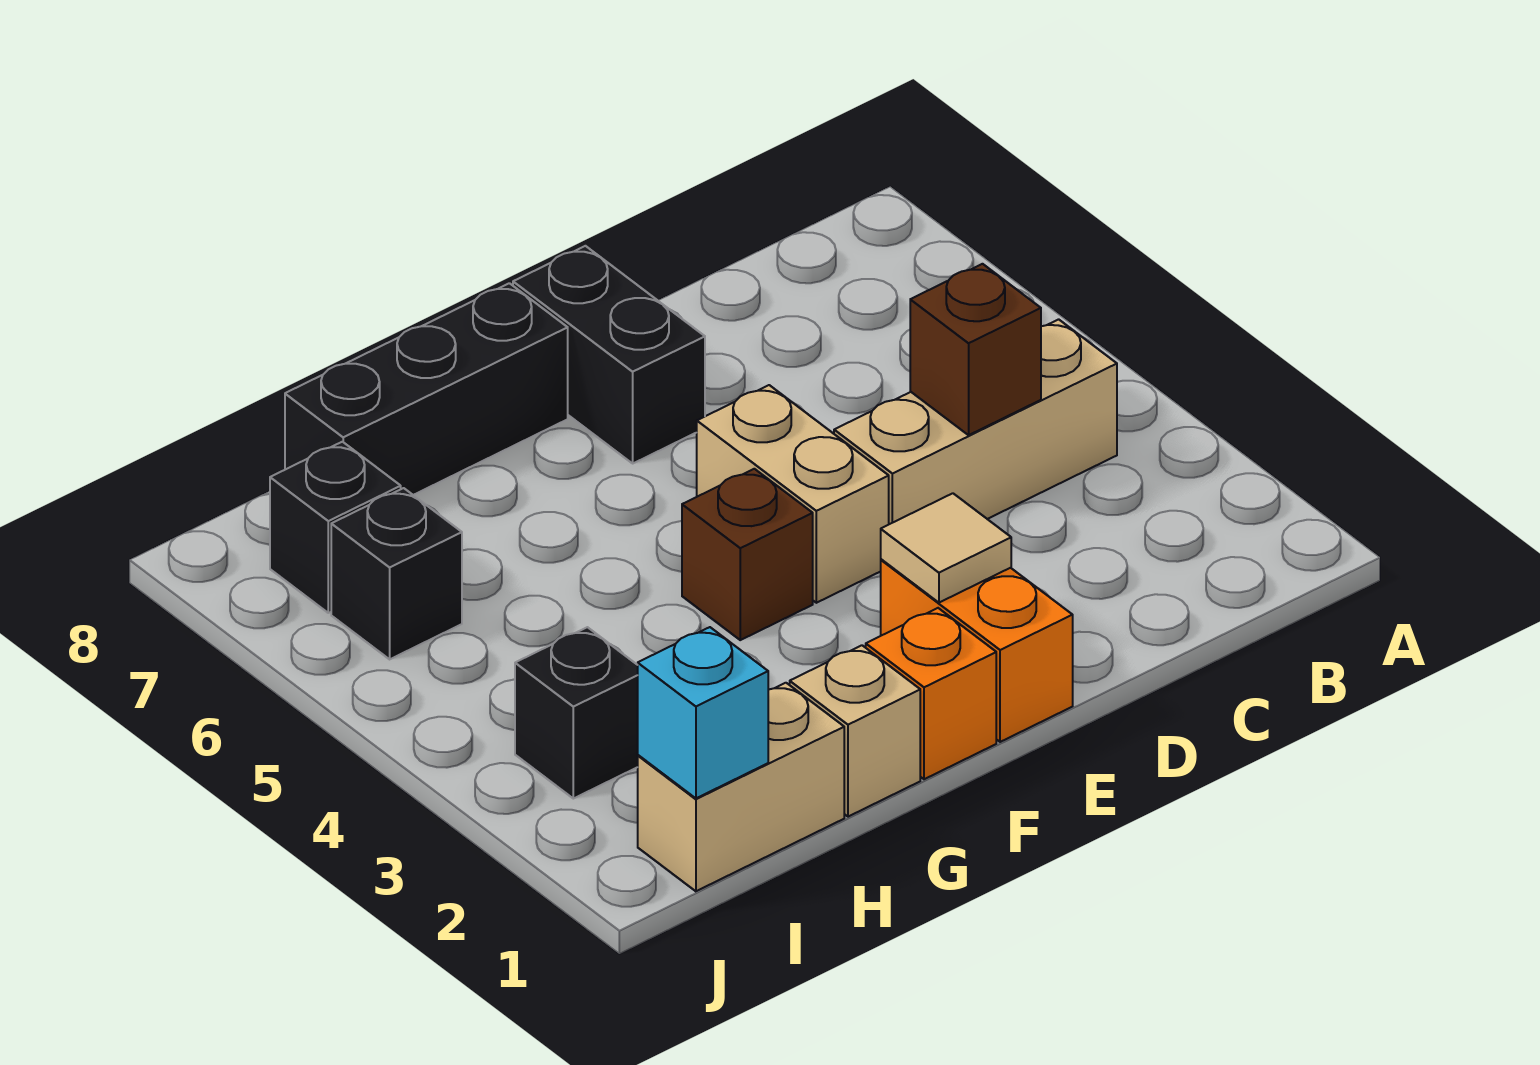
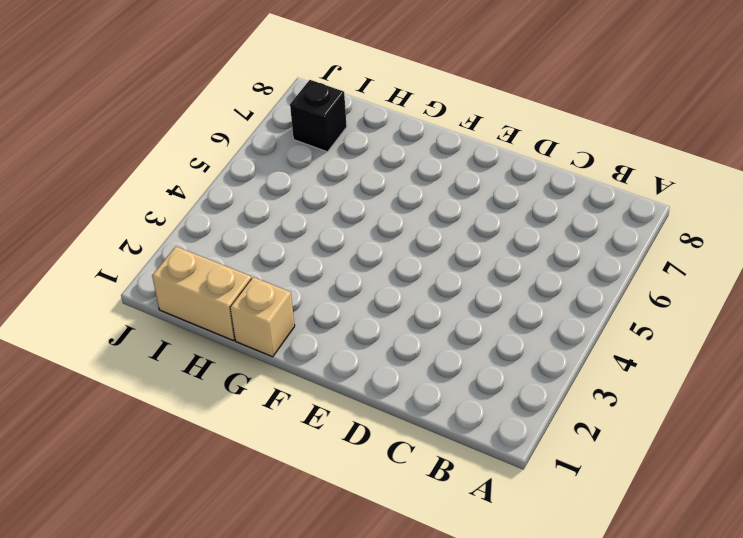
none -> tan 1x3 brick [834,319,1117,524]
none -> orange 1x2 brick [881,559,1073,742]
none -> tan 1x2 brick [697,385,889,603]

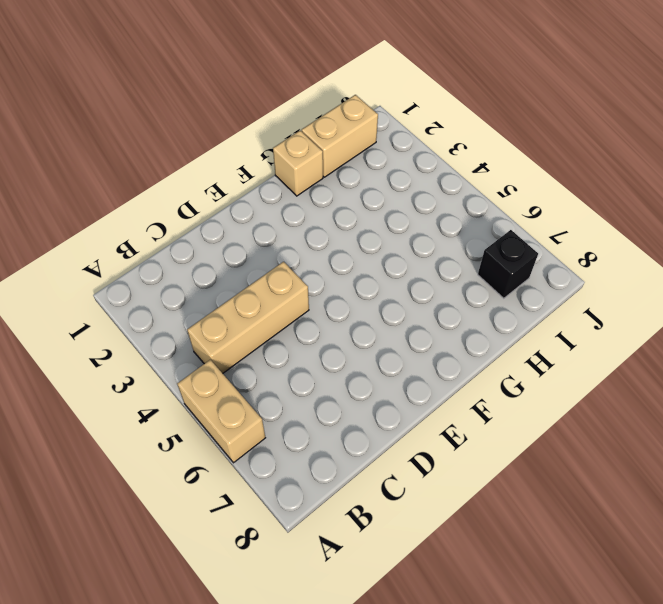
tan 1x2 brick [177,360,265,463] -> tan 1x2 brick moved to [697,385,889,603]
none -> orange 1x2 brick [881,559,1073,742]
none -> black 1x2 brick [513,246,705,463]
none -> orange 1x1 brick [866,608,996,779]

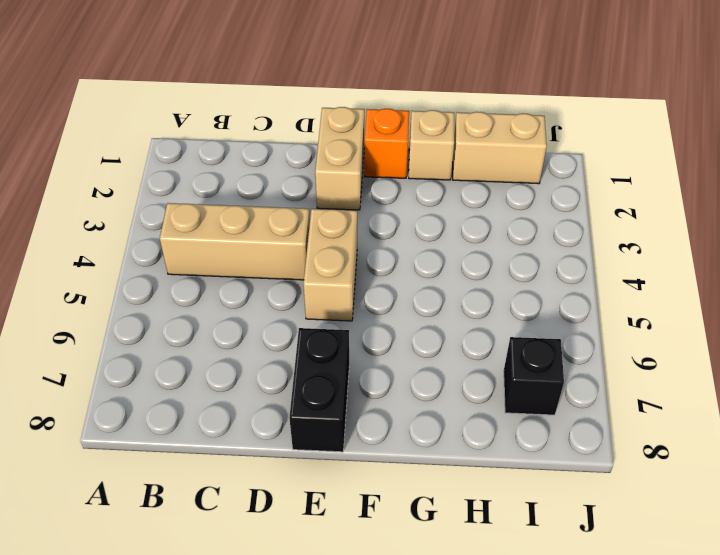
tan 1x2 brick [315,107,365,210] -> orange 1x2 brick [881,559,1073,742]
none -> brown 1x1 brick [682,469,813,640]
none -> black 1x3 brick [285,283,568,495]
none -> black 1x1 brick [515,627,638,799]

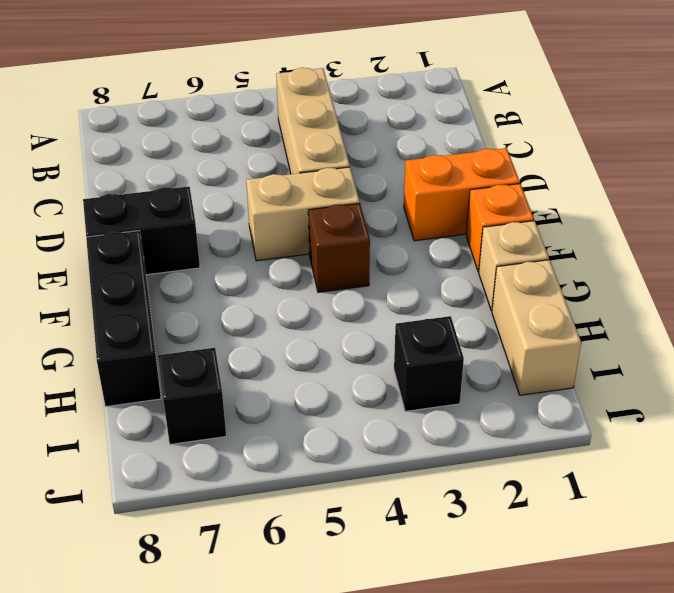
none -> black 1x1 brick [331,488,462,659]
none -> brown 1x1 brick [910,264,1041,435]
none -> tan 1x1 tile [881,493,1011,603]

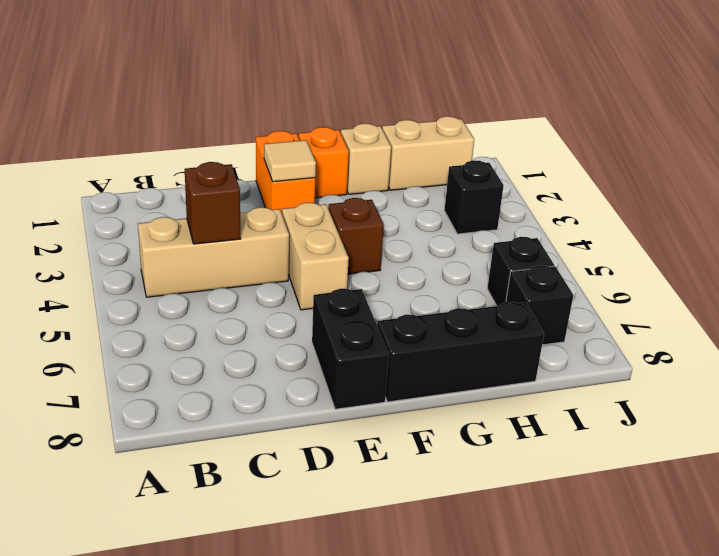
none -> cyan 1x1 brick [638,627,768,798]

